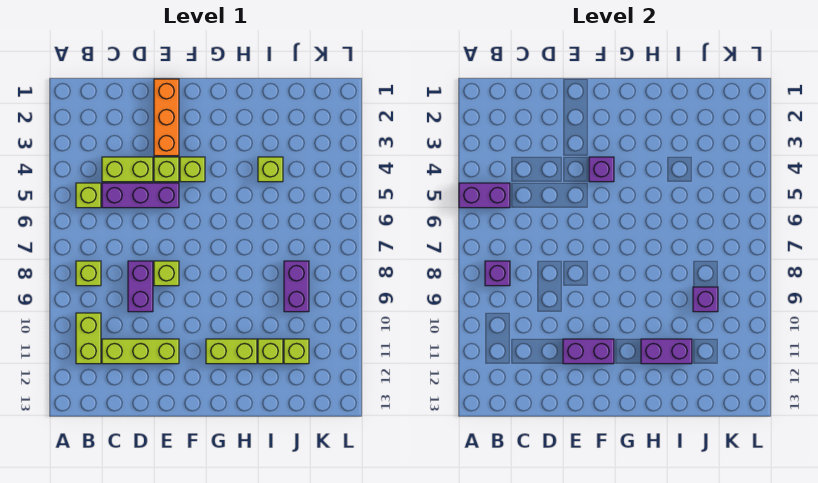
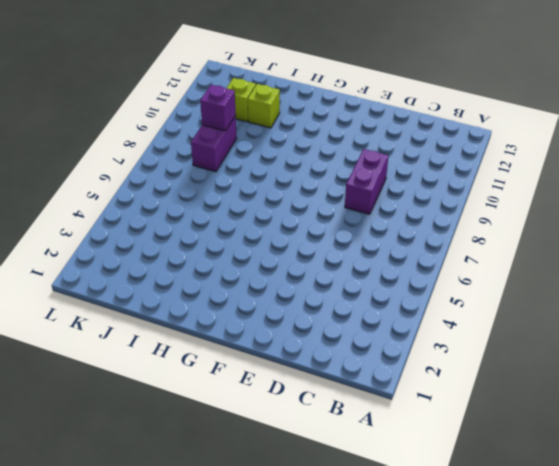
none -> lime 1x1 brick [76,183,101,208]
none -> lime 1x1 brick [76,261,101,286]
none -> lime 1x2 brick [76,313,101,364]

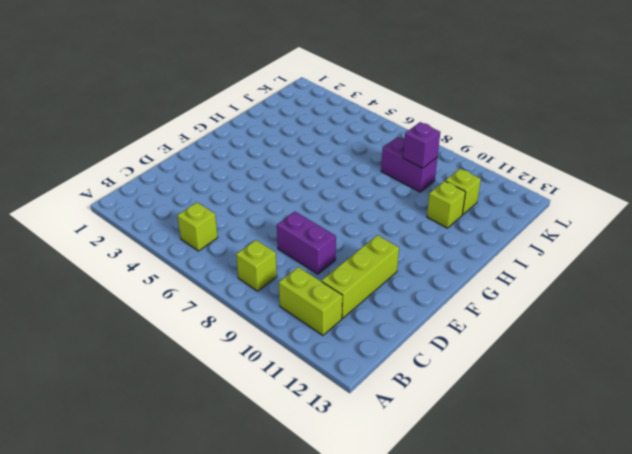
none -> lime 1x2 brick [102,157,153,182]
none -> purple 1x3 brick [102,183,179,208]
none -> orange 1x3 brick [154,79,179,156]

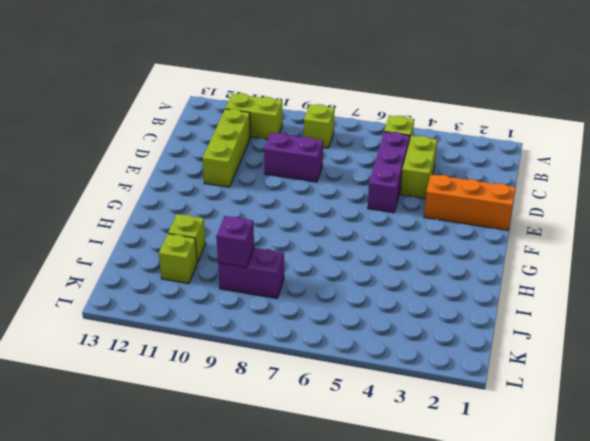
none -> lime 1x1 brick [154,157,179,182]
none -> lime 1x1 brick [154,261,179,286]
none -> lime 1x1 brick [180,157,205,182]

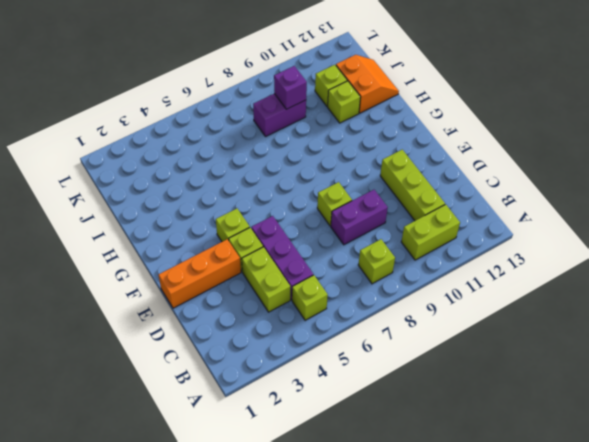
orange 2x2 slope [336,55,399,113] -> none
none -> lime 1x2 brick [206,339,257,364]
none -> lime 1x1 brick [258,157,283,182]
none -> purple 1x2 brick [459,183,510,208]

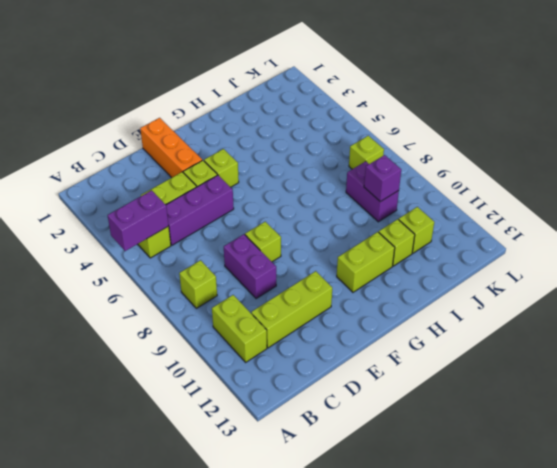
lime 1x1 brick [349,136,384,169] -> lime 1x1 brick moved to [258,157,283,182]
none -> purple 1x1 brick [485,261,510,286]
none -> purple 1x2 brick [563,339,614,364]
none -> purple 1x1 brick [589,157,614,182]

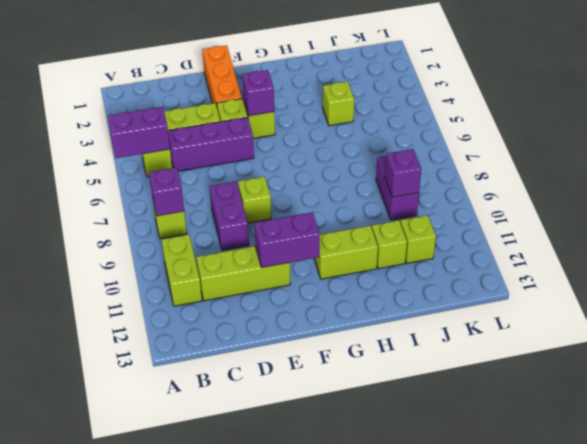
none -> purple 1x2 brick [641,339,692,364]

